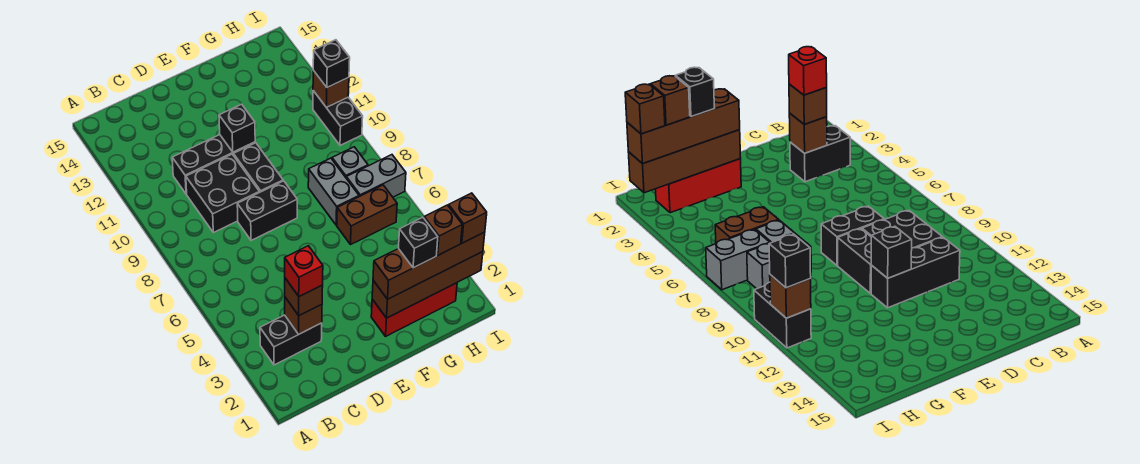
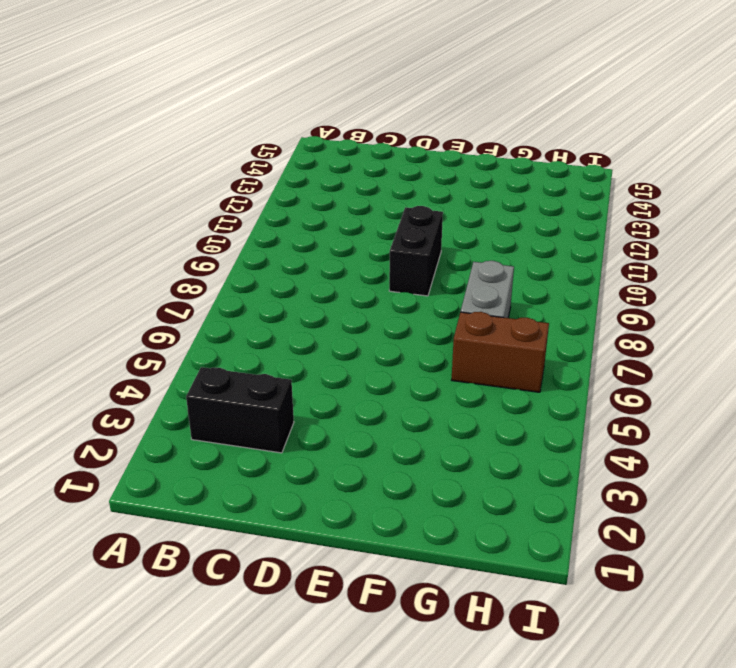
none -> black 2x2 brick [186,154,259,233]
none -> black 1x3 brick [172,135,255,194]
none -> black 1x2 brick [237,181,297,240]

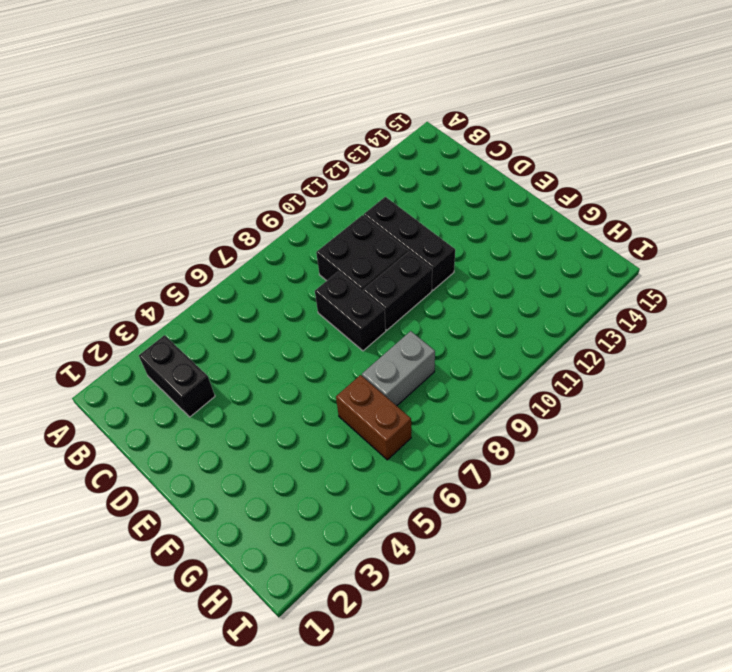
none -> red 1x3 brick [371,283,457,336]
none -> grey 1x2 brick [346,155,406,197]
none -> grey 1x1 brick [332,147,368,177]

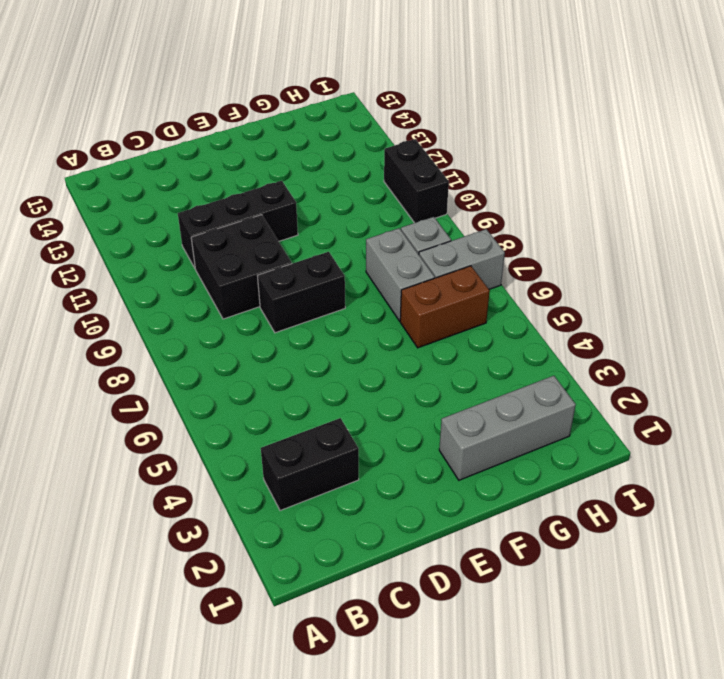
grey 1x3 brick [439,376,576,480] -> red 1x3 brick [371,283,457,336]
none -> black 1x2 brick [233,143,283,192]
none -> brown 1x1 brick [285,297,322,334]
none -> black 1x1 brick [219,104,255,152]

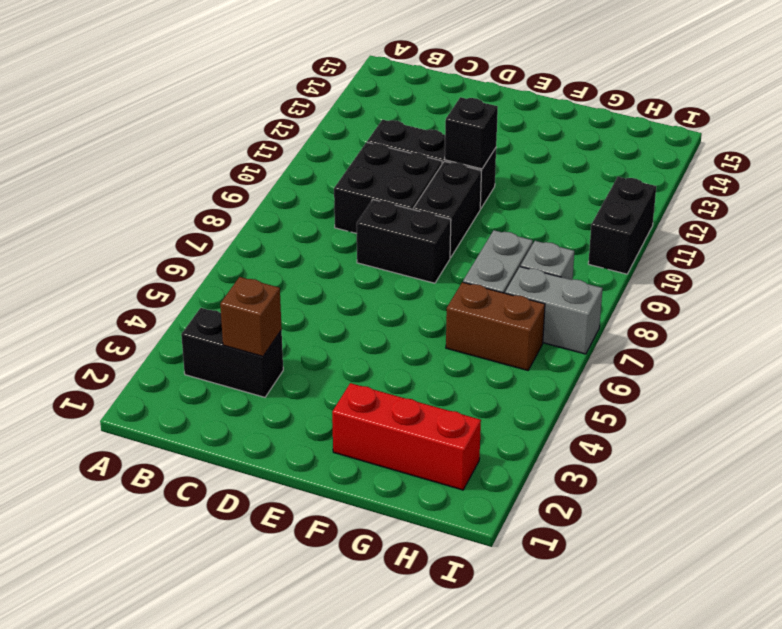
none -> brown 1x4 brick [372,252,483,318]
none -> brown 1x1 brick [313,71,349,108]
none -> brown 1x1 brick [285,278,323,315]

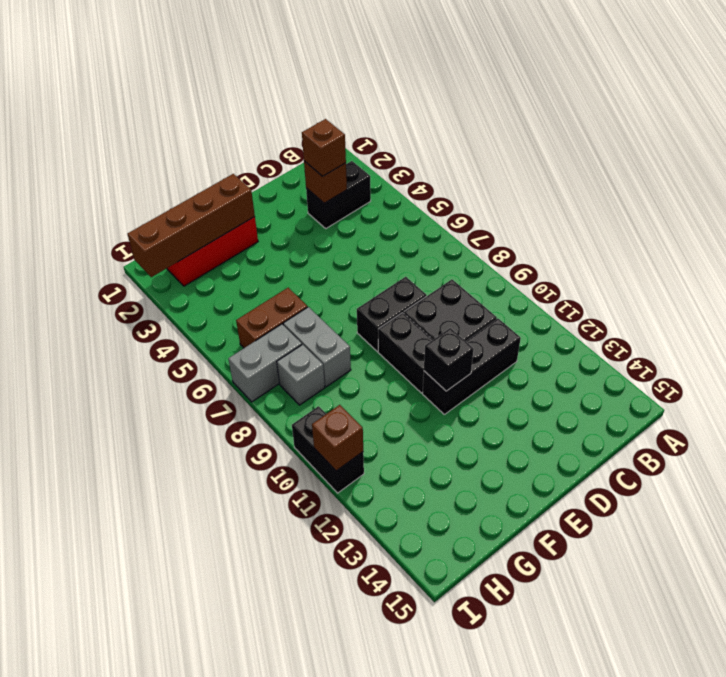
none -> brown 1x4 brick [373,232,485,299]
none -> black 1x1 brick [313,40,350,87]
none -> red 1x1 brick [285,246,323,296]

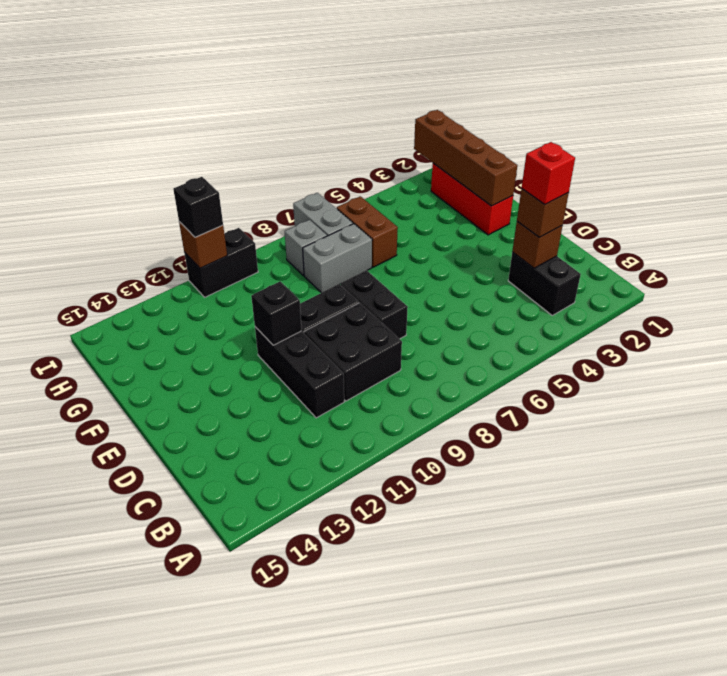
none -> brown 1x4 brick [373,232,485,299]
none -> black 1x1 brick [398,217,438,268]
none -> brown 1x1 brick [424,205,462,255]

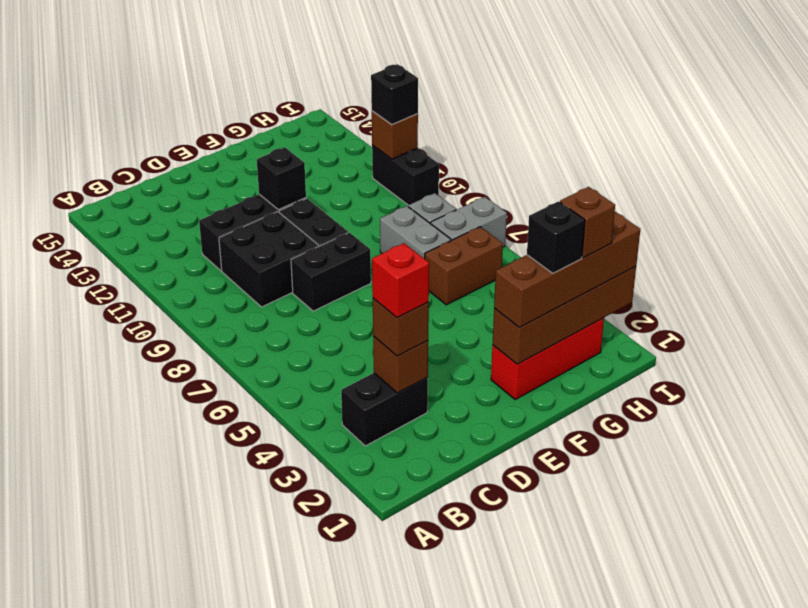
none -> brown 1x1 brick [449,193,487,243]

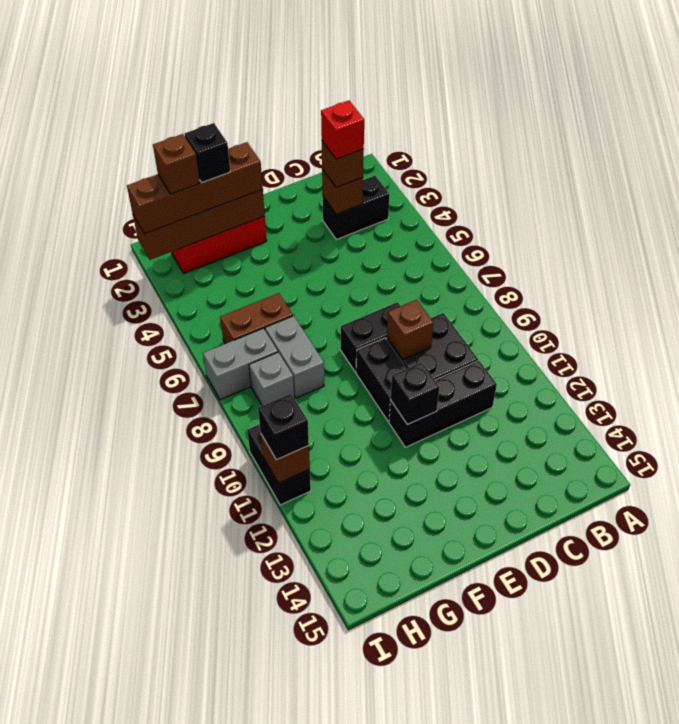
brown 1x1 brick [387,300,434,360] -> brown 1x1 brick moved to [449,193,487,243]

